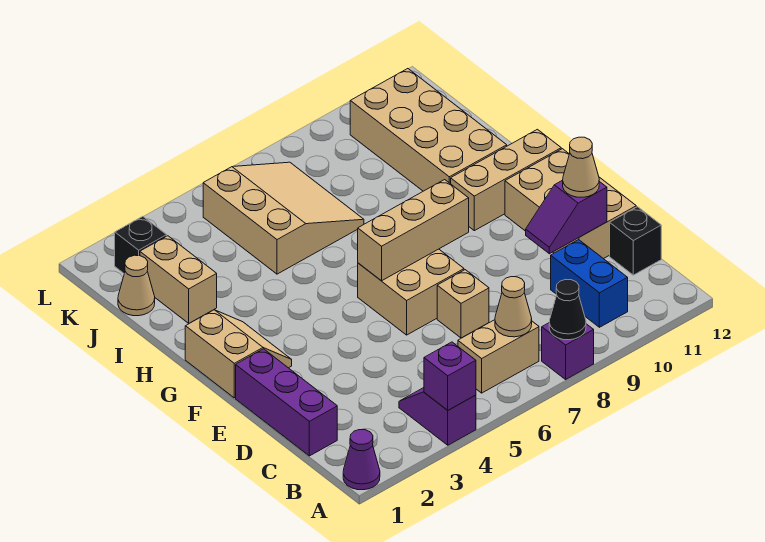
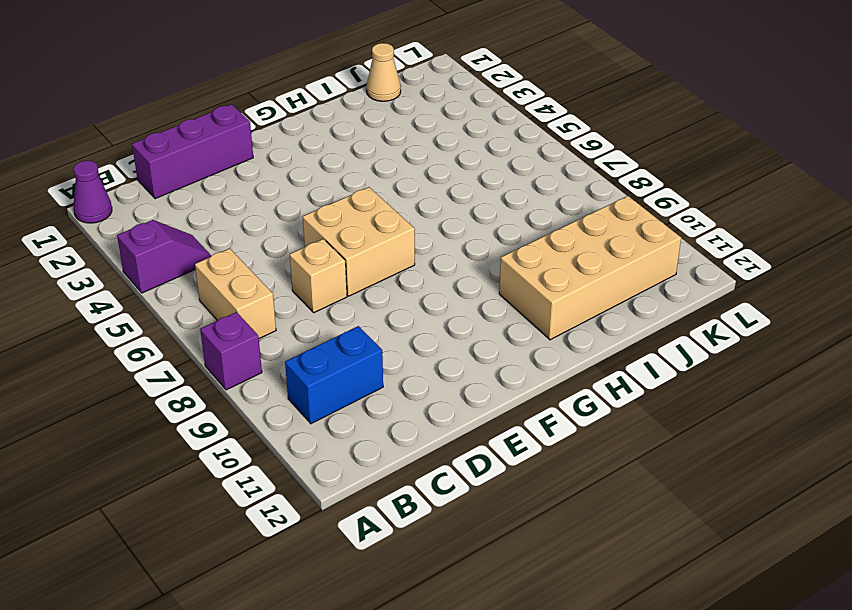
none -> black 1x1 brick [610,207,661,275]
none -> tan 2x3 brick [505,149,636,259]
none -> tan 2x2 slope [185,310,292,398]

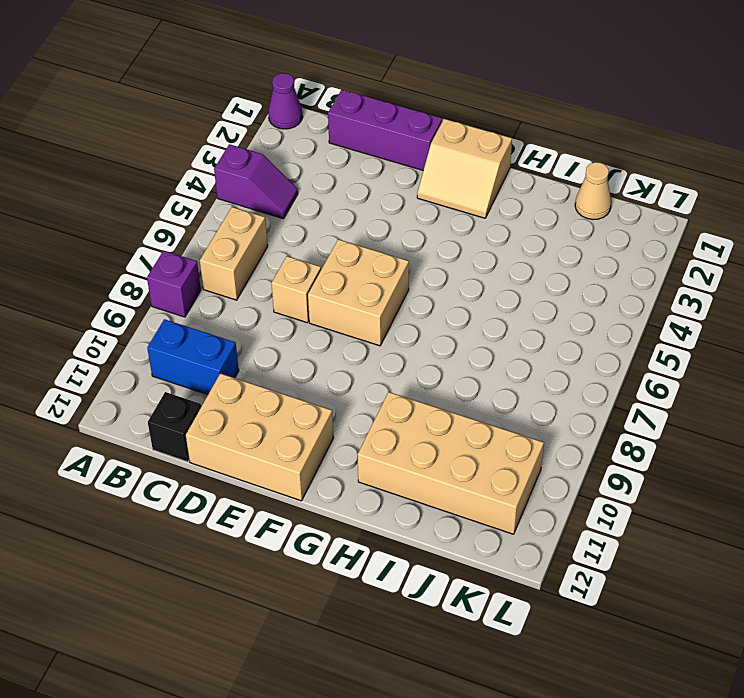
none -> tan 1x3 brick [451,129,561,231]
none -> tan 1x2 brick [140,236,217,323]
none -> tan 3x3 slope [203,162,364,274]

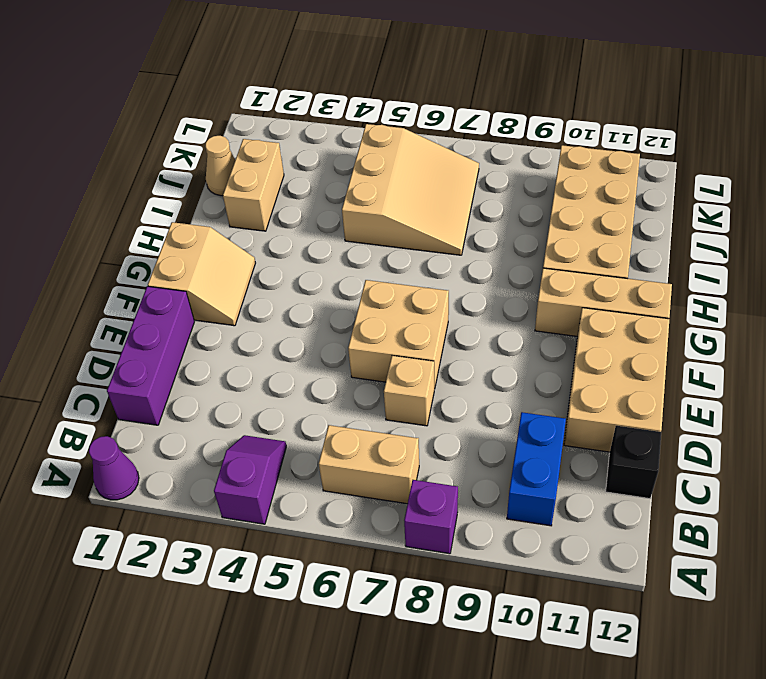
none -> black 1x1 brick [115,216,167,274]
none -> purple 1x1 brick [424,342,476,410]
none -> black 1x1 cone [549,280,586,340]

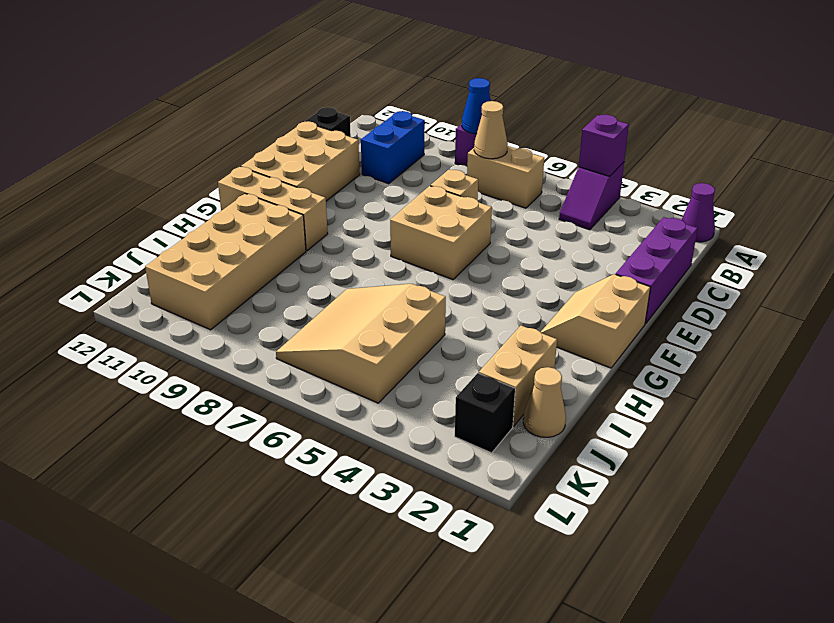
blue 1x1 cone [462,78,491,134] -> black 1x1 cone [549,280,586,340]
none -> purple 1x2 slope [526,180,607,254]
none -> tan 1x3 brick [358,180,469,281]
none -> tan 1x1 cone [563,137,599,197]

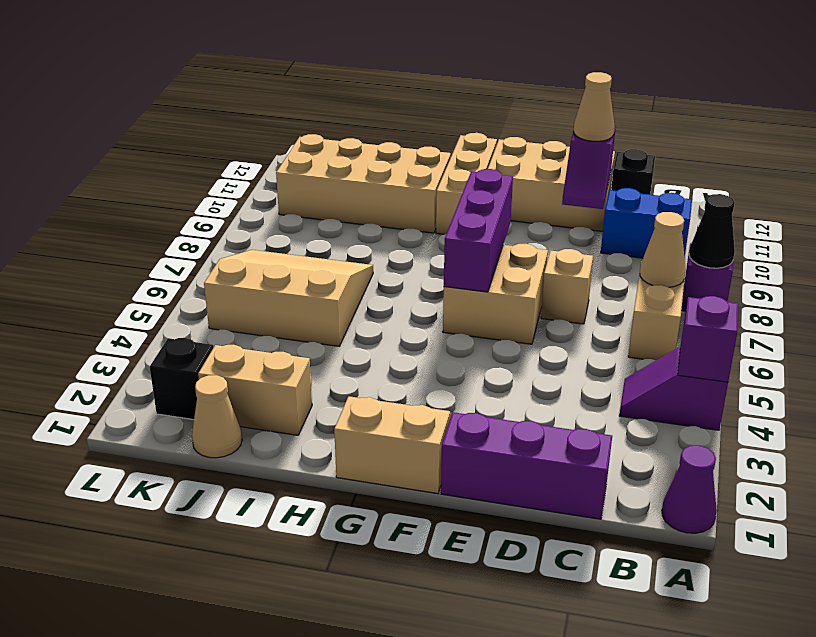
purple 1x3 brick [444,169,513,292] -> tan 1x3 brick [358,180,469,281]

